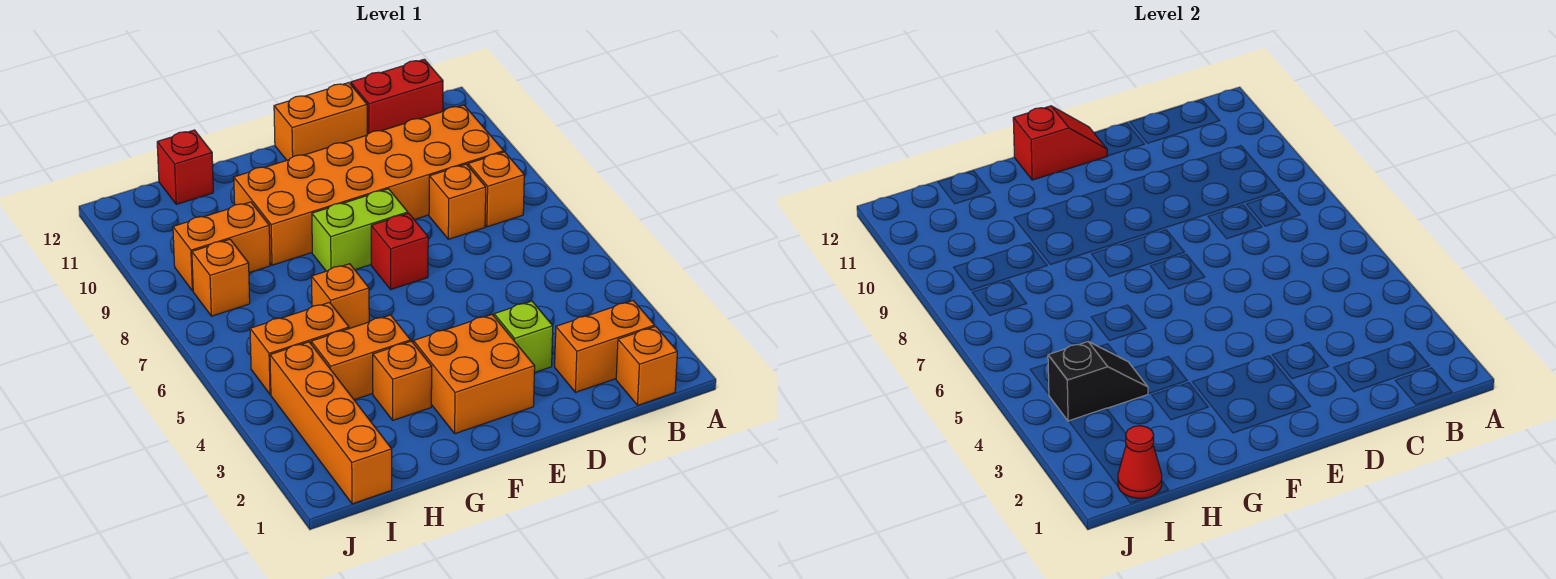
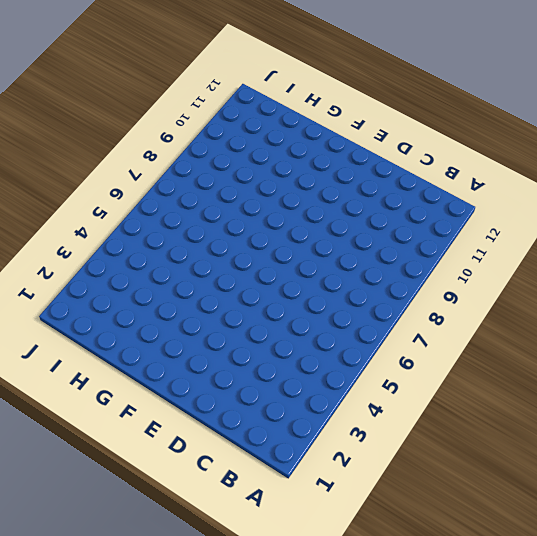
none -> orange 1x1 brick [616,326,677,405]
none -> orange 1x2 brick [555,301,655,392]
none -> orange 1x1 brick [468,152,524,227]

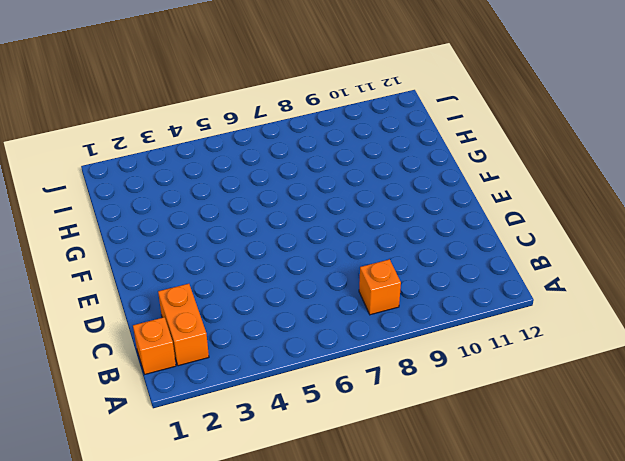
none -> orange 2x6 brick [234,105,504,265]
none -> red 1x2 brick [351,59,443,135]
none -> orange 1x1 brick [429,164,486,239]

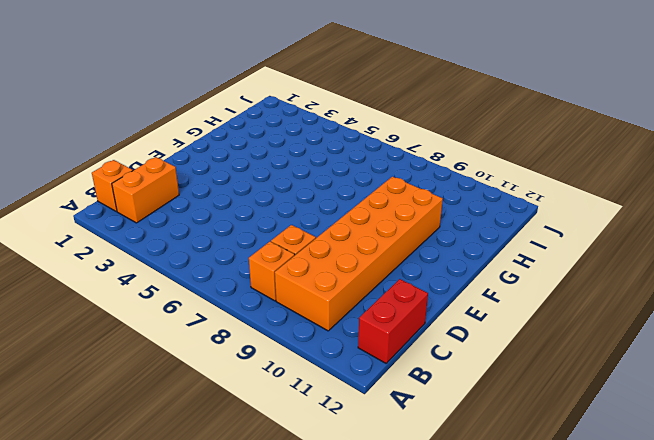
none -> lime 1x1 brick [494,301,553,373]
none -> orange 1x2 brick [274,83,367,160]
none -> orange 2x2 brick [413,315,535,434]

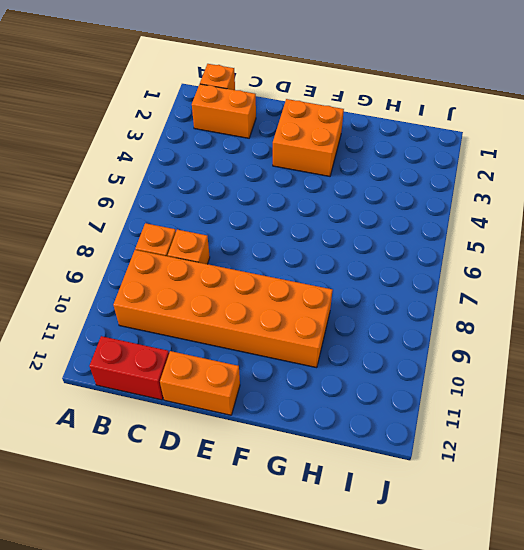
none -> lime 1x1 brick [494,301,553,373]
none -> red 1x1 brick [371,213,428,289]
none -> lime 1x2 brick [312,189,408,271]

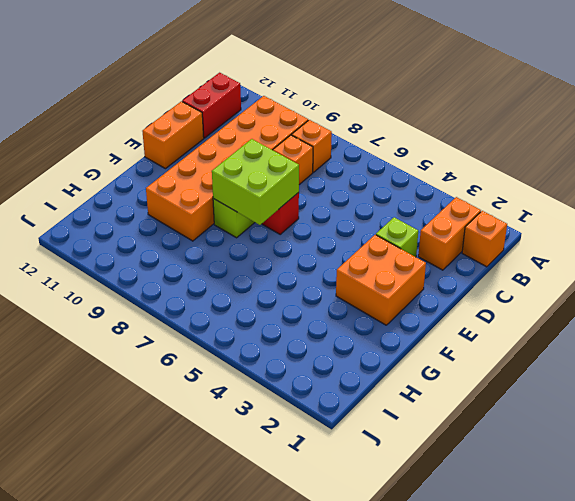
lime 2x2 brick [212,139,299,225] -> none
none -> orange 1x1 brick [373,341,432,420]
none -> orange 1x2 brick [311,315,411,400]
none -> orange 1x1 brick [312,264,369,329]

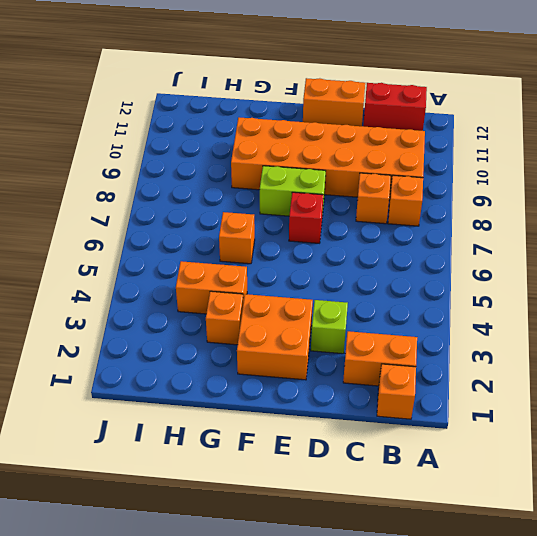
none -> orange 1x2 brick [250,302,349,394]
none -> orange 1x2 brick [173,202,270,291]
none -> red 1x1 brick [157,130,213,204]

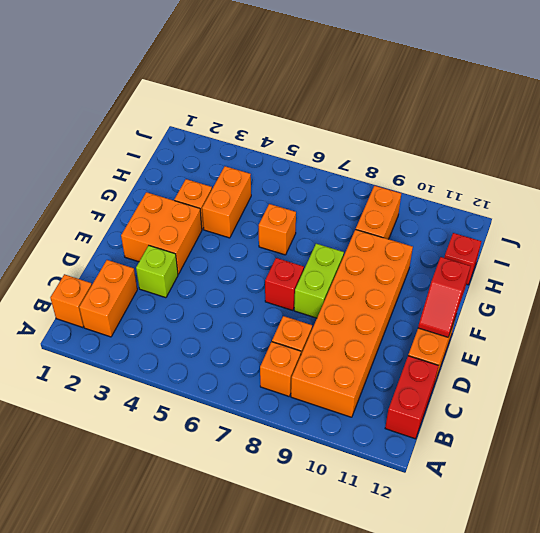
none -> orange 1x2 brick [250,302,349,394]
none -> orange 1x4 brick [270,342,392,504]
none -> orange 1x1 brick [192,239,250,316]

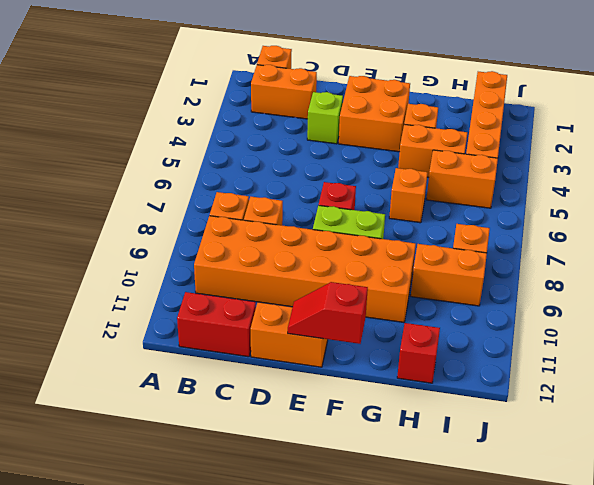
none -> black 1x2 slope [1048,342,1148,421]
none -> red 1x1 cone [1118,426,1162,498]

